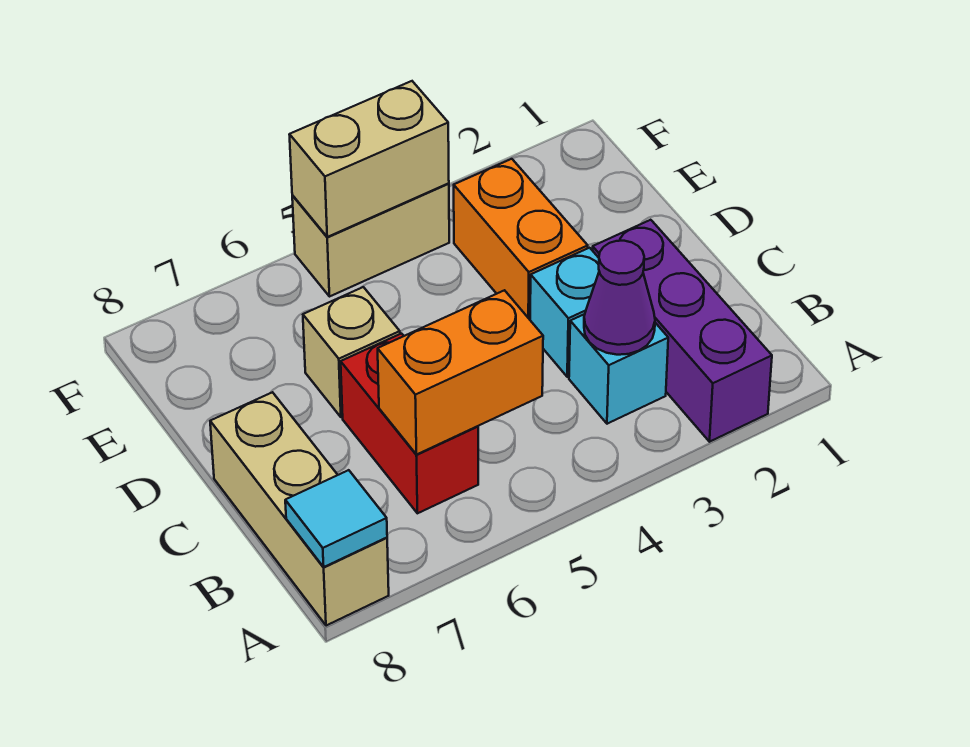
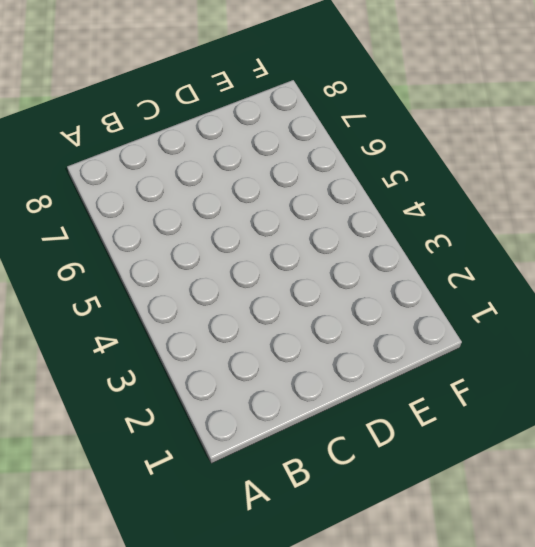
none -> purple 1x3 brick [593,220,772,442]
none -> tan 1x3 brick [210,392,389,626]
none -> cyan 1x1 brick [569,314,668,424]

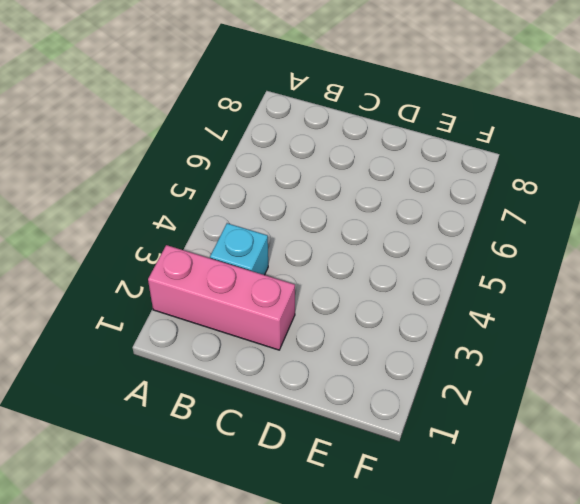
pink 1x3 brick [148,245,295,350] -> purple 1x3 brick [593,220,772,442]
none -> tan 1x3 brick [210,392,389,626]
none -> red 1x2 brick [341,334,478,513]
none -> cyan 1x1 brick [530,248,599,377]

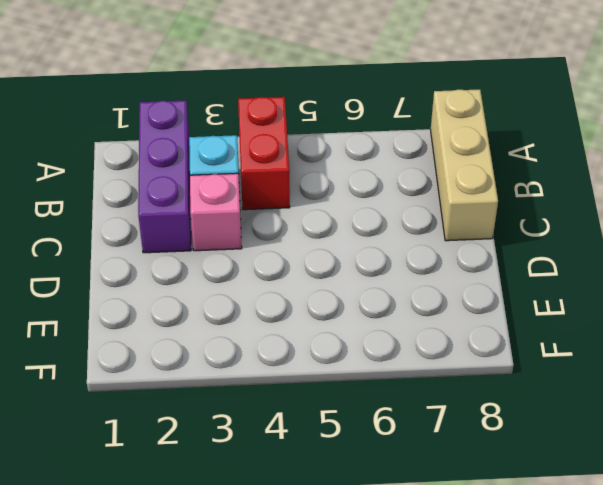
red 1x2 brick [238,97,290,210] -> red 1x2 brick moved to [341,334,478,513]
pink 1x1 brick [190,173,242,251] -> cyan 1x1 brick [530,248,599,377]
none -> orange 1x2 brick [454,159,588,319]
none -> tan 1x1 brick [303,287,400,417]
none -> tan 1x2 brick [292,183,449,296]

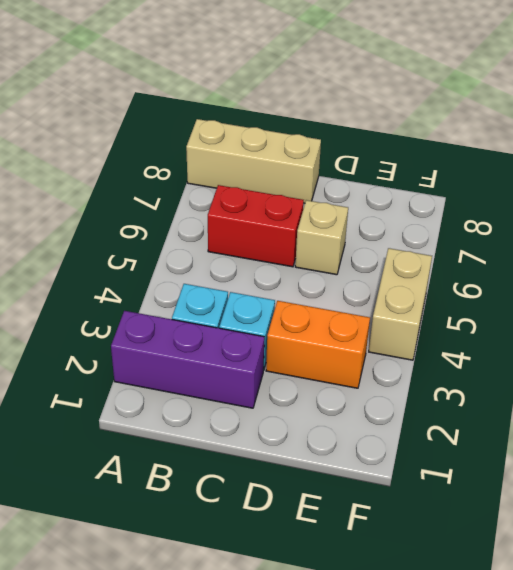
none -> cyan 1x1 tile [285,470,387,567]
none -> purple 1x1 cone [584,241,655,355]
none -> orange 1x2 brick [378,290,543,455]

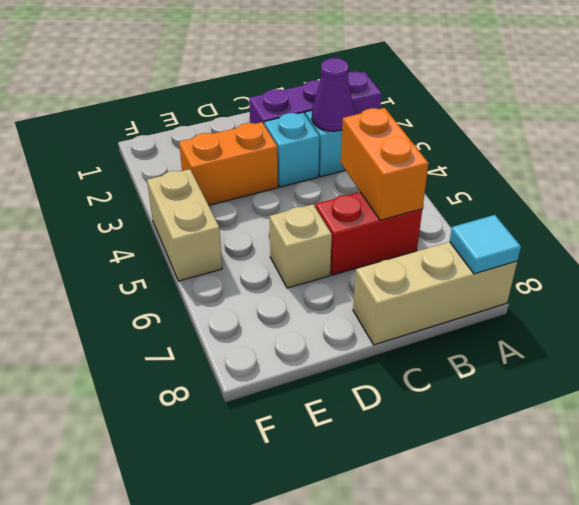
none -> tan 1x2 brick [289,81,449,237]

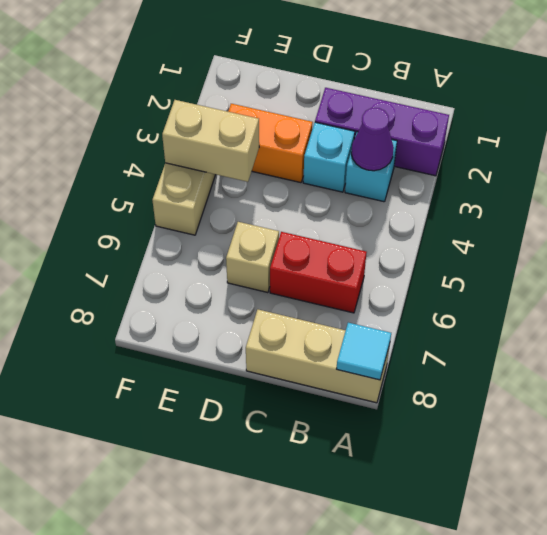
tan 1x2 brick [162,100,259,182] -> tan 1x2 brick turned to [289,81,449,237]
none -> orange 1x2 brick [378,290,543,455]

